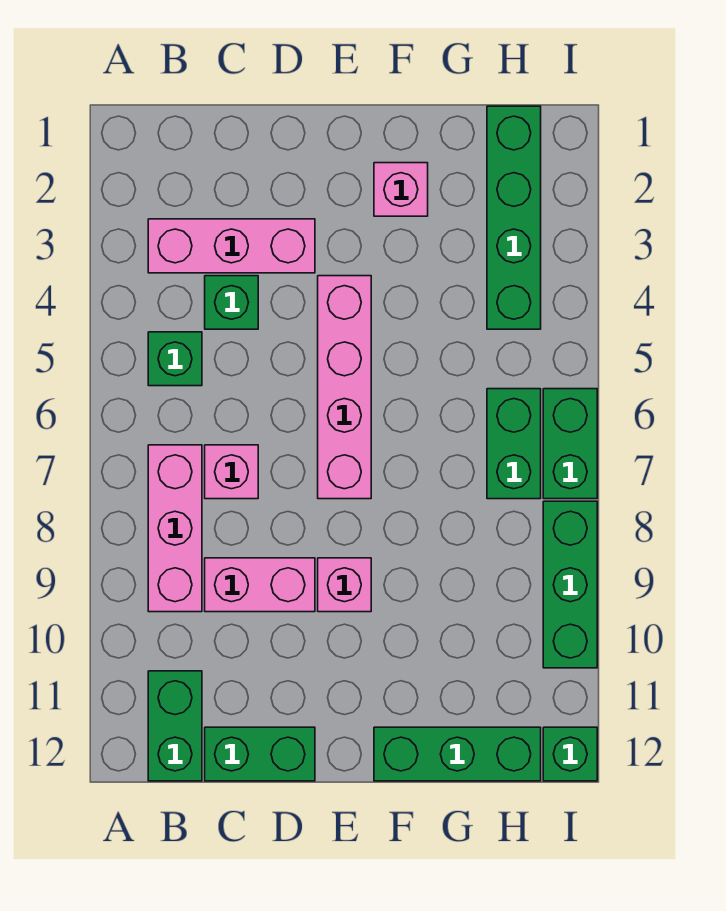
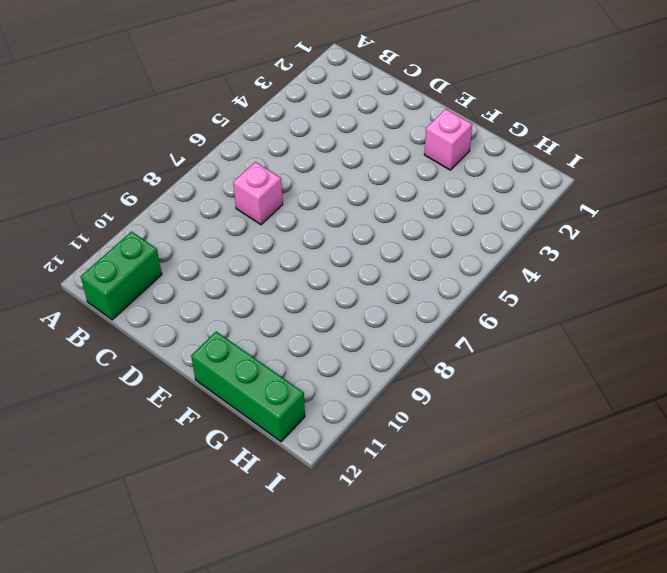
none -> pink 1x3 brick [148,219,315,273]
none -> green 1x1 brick [148,332,202,386]
none -> pink 1x3 brick [148,445,202,612]

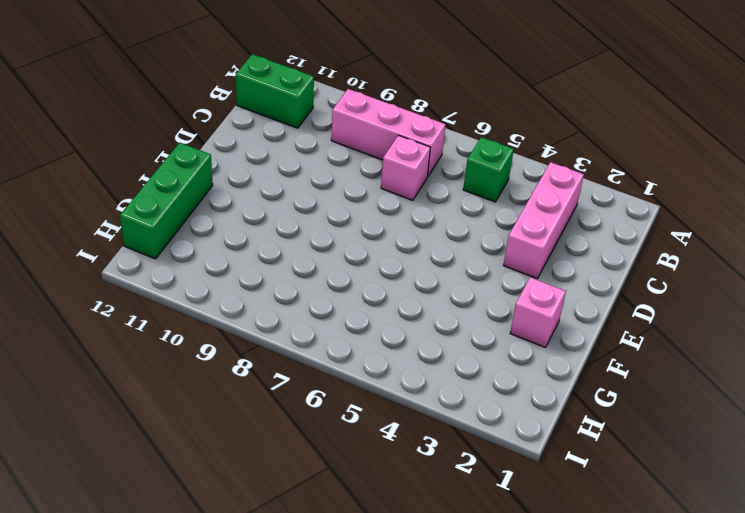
none -> green 1x1 brick [205,276,258,329]
none -> pink 1x2 brick [205,558,315,612]
none -> green 1x2 brick [205,727,315,781]

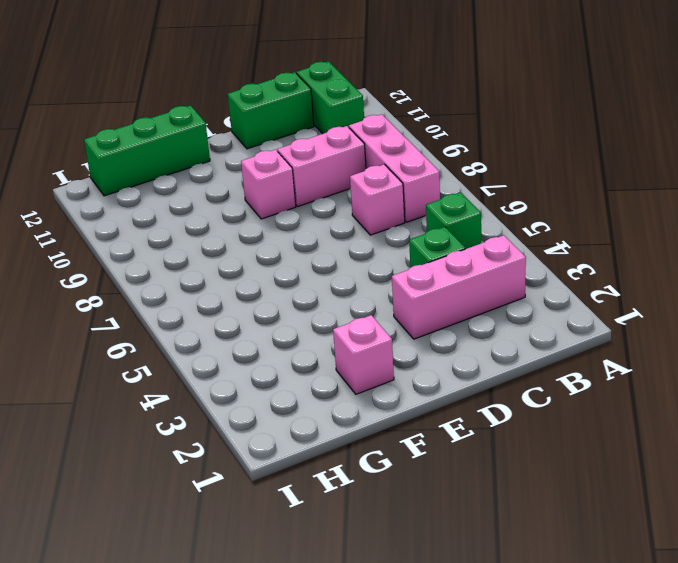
none -> pink 1x4 brick [318,276,371,499]
none -> green 1x4 brick [487,106,541,329]
none -> green 1x2 brick [487,389,541,499]

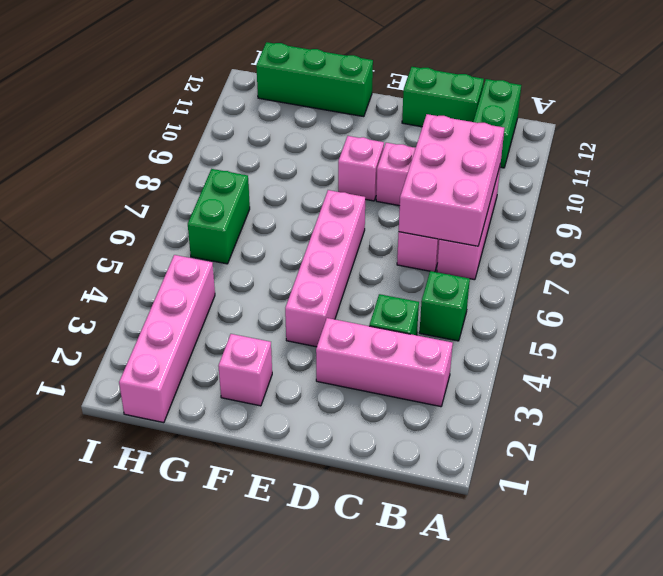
pink 2x3 brick [399,114,504,246] -> none
pink 1x4 brick [119,255,215,423] -> green 1x4 brick [487,106,541,329]
none -> green 1x2 brick [543,389,597,499]
none -> green 1x3 brick [543,501,597,668]
none -> green 1x1 brick [543,727,597,781]

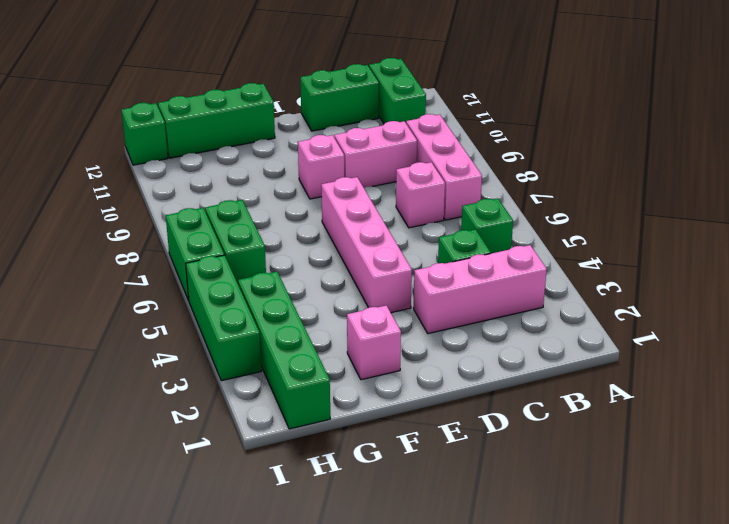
green 1x3 brick [186,255,261,381] -> green 1x3 brick moved to [543,501,597,668]

